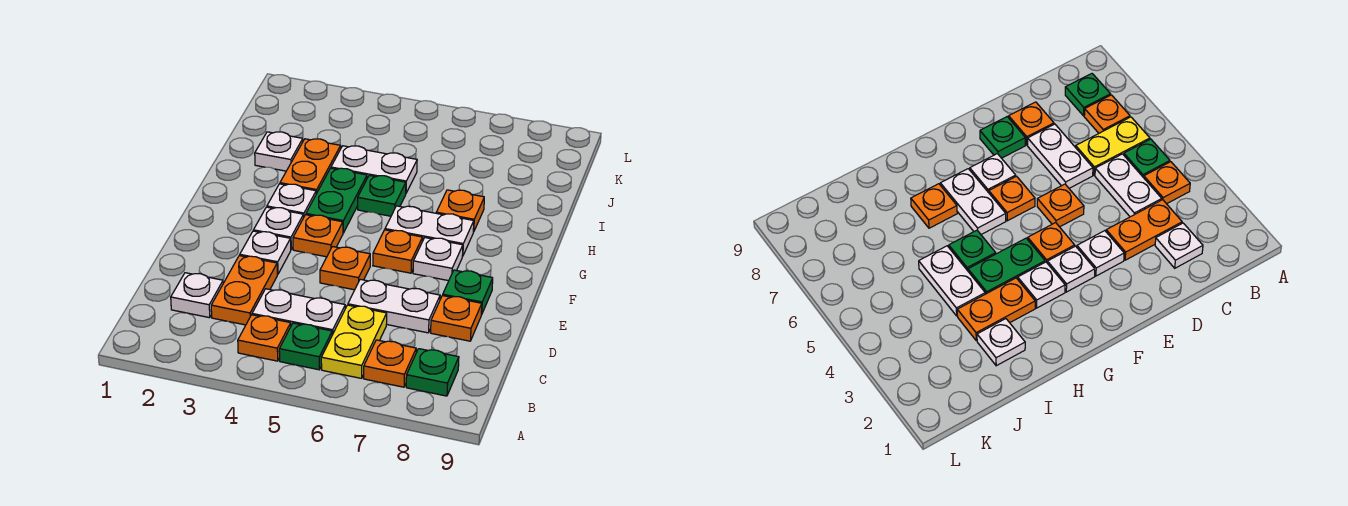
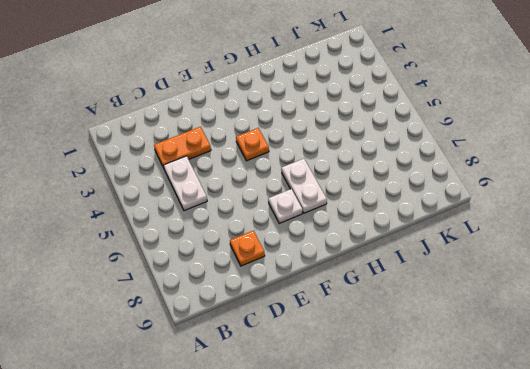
none -> orange 1x1 plate [238,315,291,361]
none -> green 1x1 plate [279,323,332,370]
none -> yellow 1x2 plate [321,305,387,378]

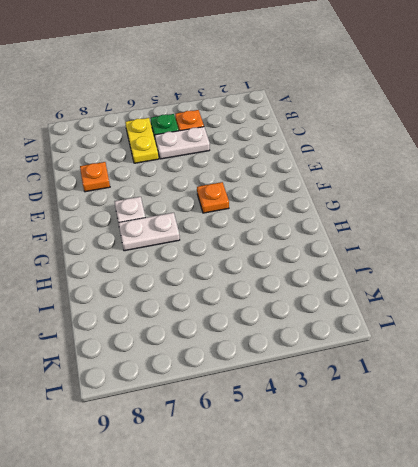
none -> orange 1x1 plate [364,340,416,387]
none -> green 1x1 plate [406,349,459,396]
none -> white 1x1 plate [171,273,223,318]

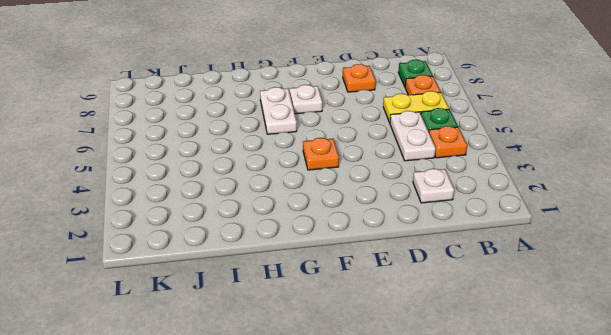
none -> orange 1x2 plate [211,256,277,325]
none -> white 1x2 plate [348,279,440,333]
none -> white 1x1 plate [240,231,291,275]

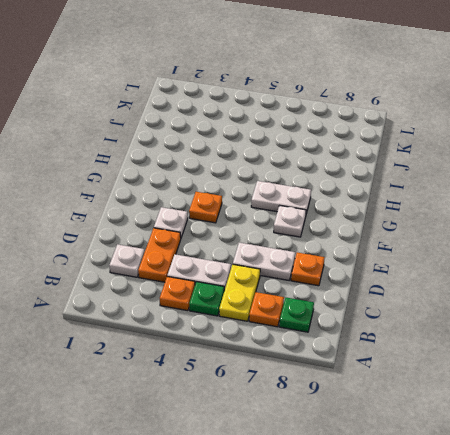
none -> orange 1x1 plate [320,247,370,290]
none -> green 1x1 plate [443,270,493,315]
none -> white 1x1 plate [254,207,304,249]

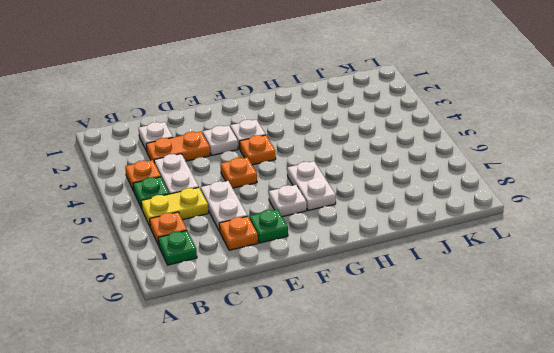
none -> orange 1x1 plate [373,230,423,273]
none -> white 1x1 plate [267,184,316,216]
none -> green 1x2 plate [306,168,367,233]

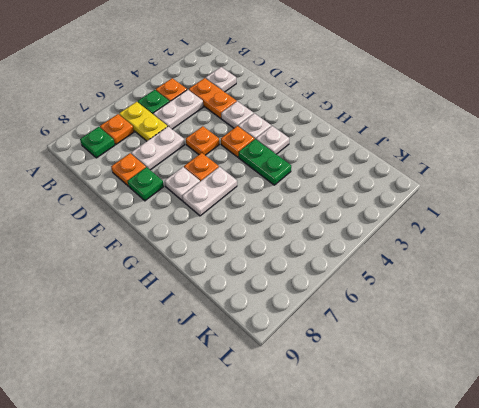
none -> orange 1x2 plate [280,139,341,194]
none -> green 1x1 plate [358,175,406,216]
none -> orange 1x1 plate [436,190,484,232]

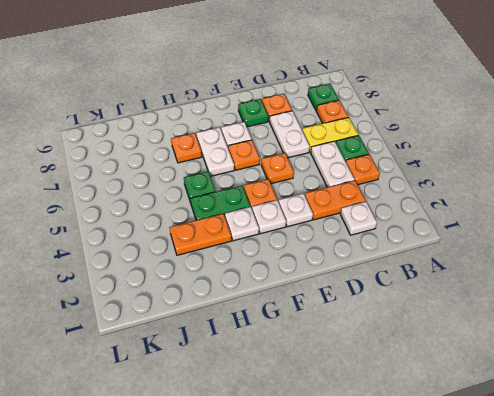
none -> white 1x1 plate [255,132,303,171]
none -> white 1x2 plate [331,146,417,193]

